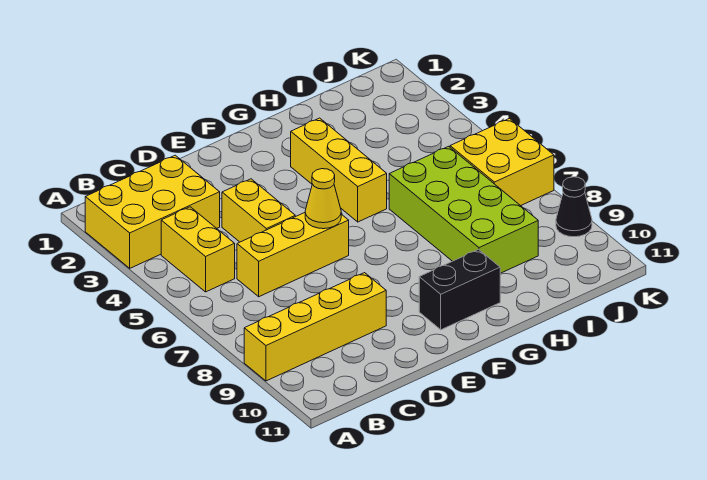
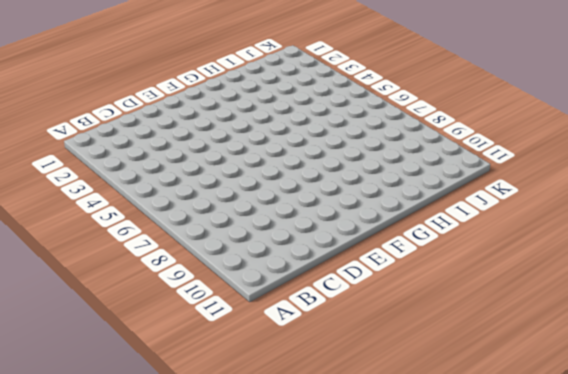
none -> yellow 2x3 brick [85,155,220,268]
none -> yellow 1x4 brick [244,273,386,381]

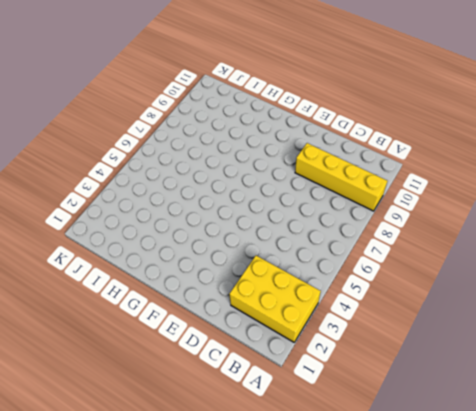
none -> yellow 1x2 brick [161,207,235,292]
none -> yellow 1x3 brick [237,213,349,297]

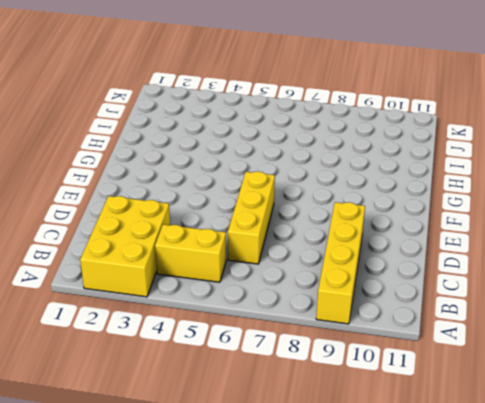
none -> yellow 1x2 brick [222,179,295,242]
none -> black 1x2 brick [419,249,500,330]

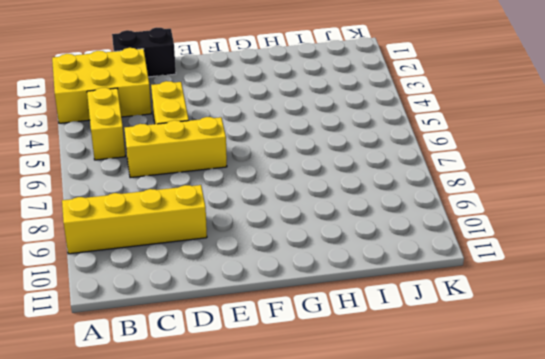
black 1x2 brick [112,28,176,77] -> black 1x2 brick moved to [419,249,500,330]
none -> yellow 1x3 brick [291,118,387,222]
none -> lime 2x4 brick [389,146,538,273]

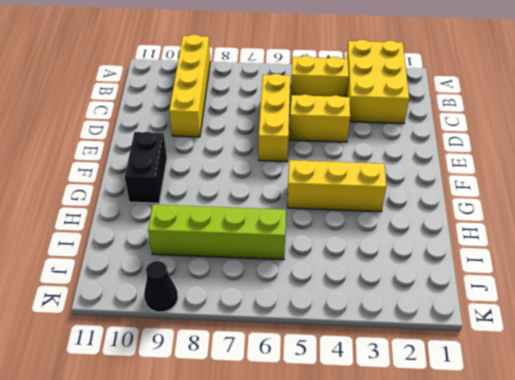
lime 1x4 brick [148,205,286,260] -> lime 2x4 brick [389,146,538,273]
none -> yellow 2x2 brick [450,118,554,206]
none -> yellow 1x1 cone [305,169,341,229]

